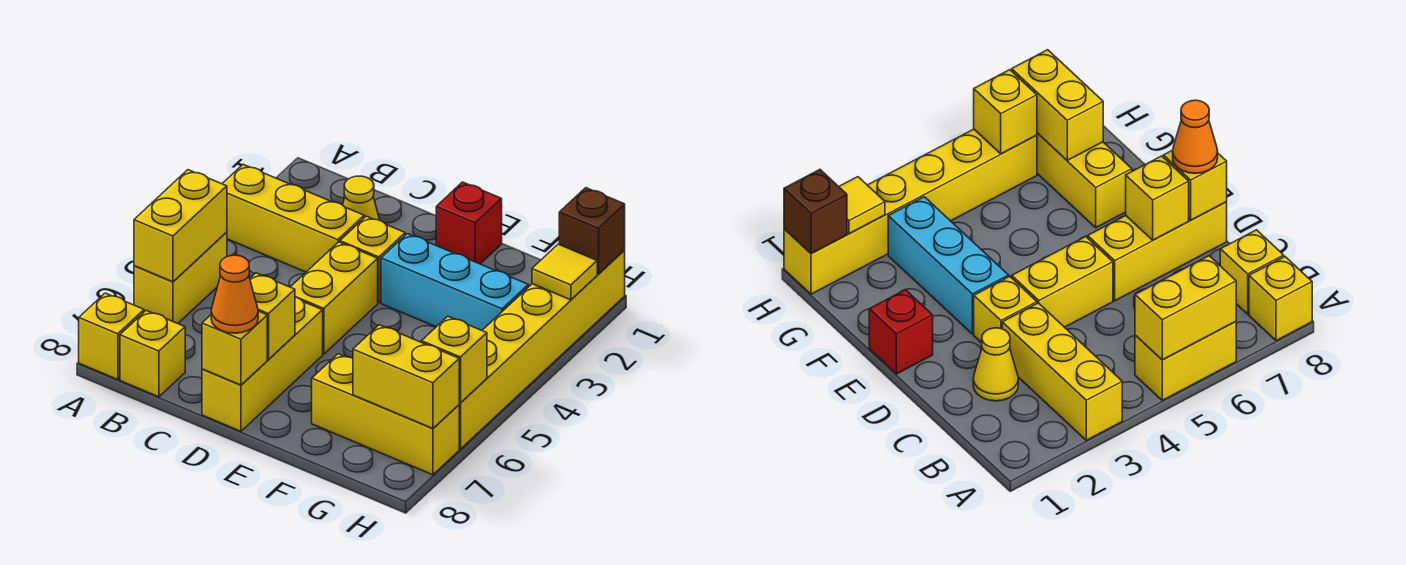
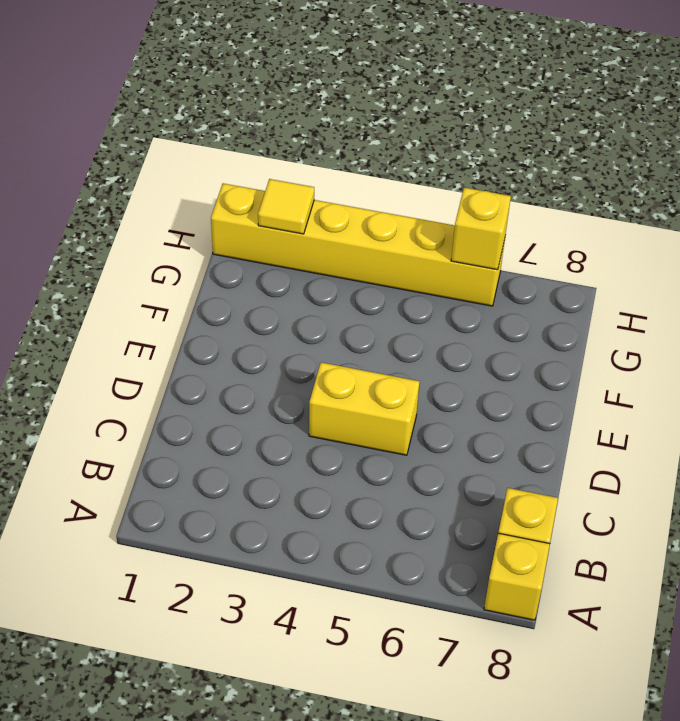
none -> yellow 1x3 brick [222,165,364,272]
none -> yellow 1x2 brick [134,232,227,323]
none -> yellow 1x1 cone [343,176,380,220]

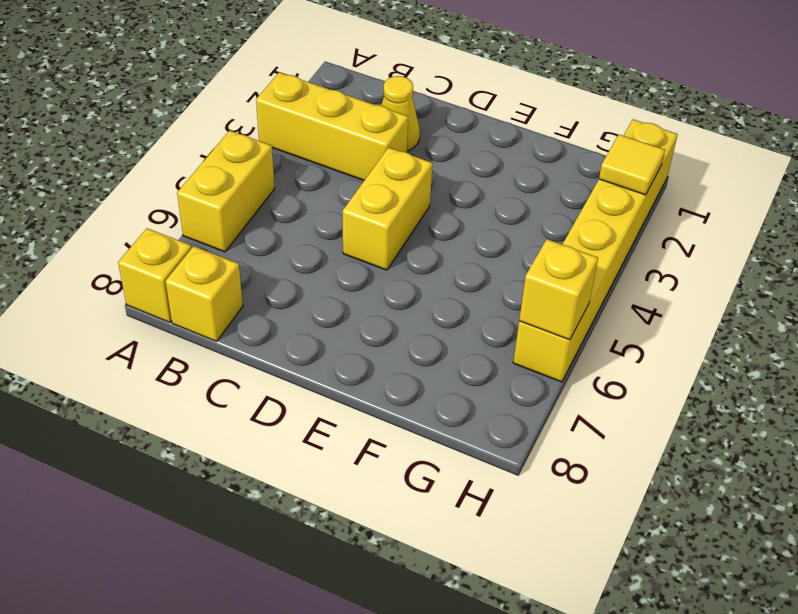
none -> yellow 1x1 brick [340,216,405,303]
none -> yellow 1x3 brick [202,297,323,431]
none -> red 1x1 brick [436,182,502,264]

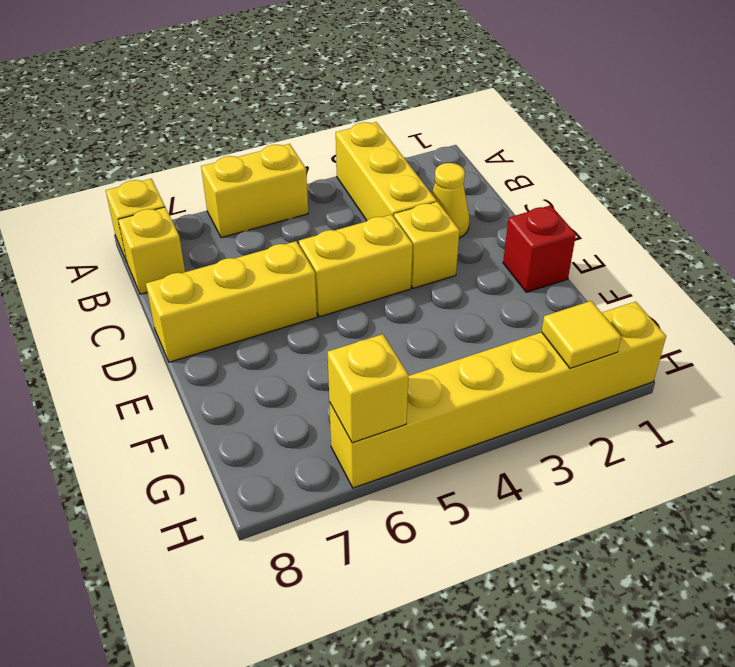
none -> cyan 1x3 brick [381,234,529,330]
none -> yellow 1x3 brick [312,354,459,475]
none -> yellow 1x2 brick [134,170,227,282]

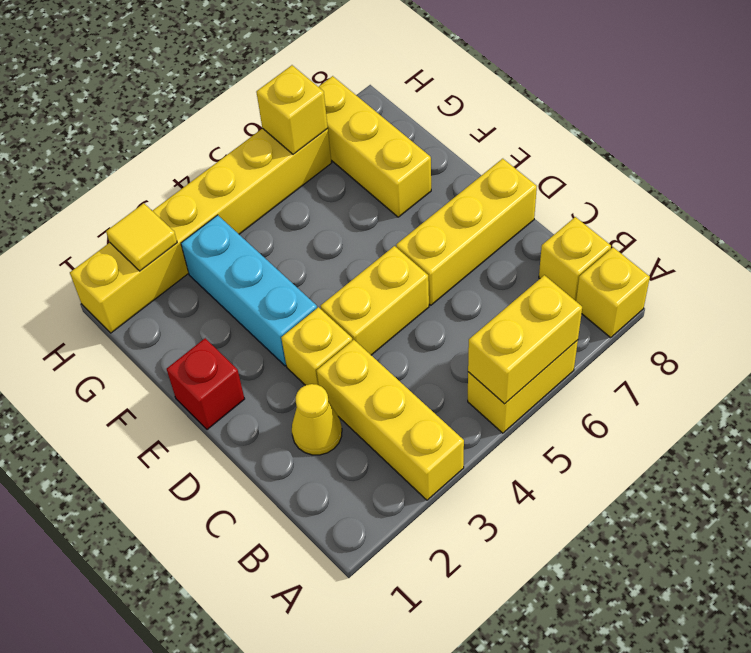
none -> yellow 1x1 brick [250,273,295,359]
none -> yellow 1x1 brick [202,311,267,385]
none -> yellow 1x2 brick [353,325,459,428]

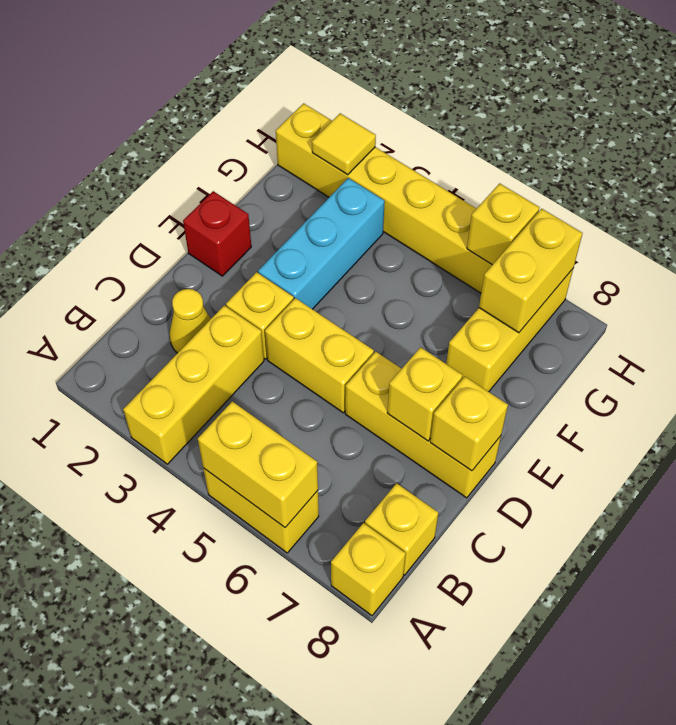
none -> brown 1x1 brick [559,188,625,274]
none -> orange 1x1 cone [211,255,258,333]

